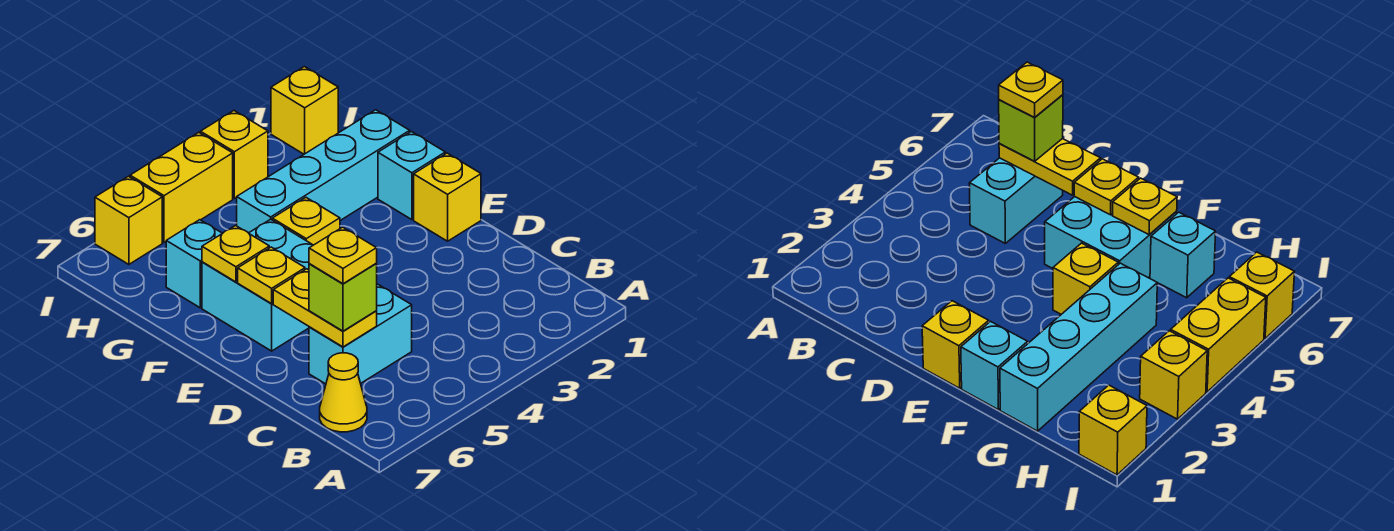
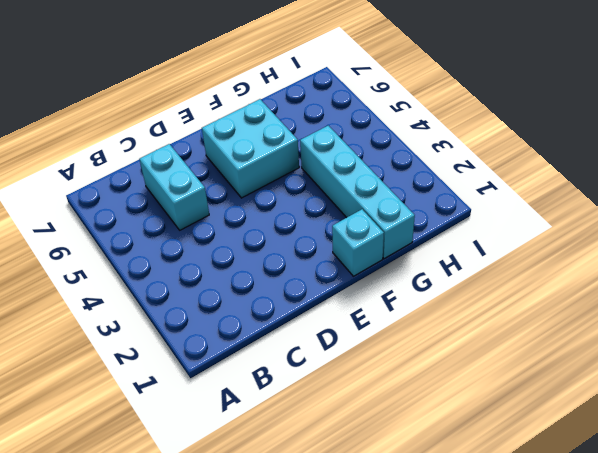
none -> yellow 1x1 cone [320,353,367,432]
none -> yellow 1x1 brick [414,153,481,241]
none -> yellow 1x1 brick [272,197,340,245]

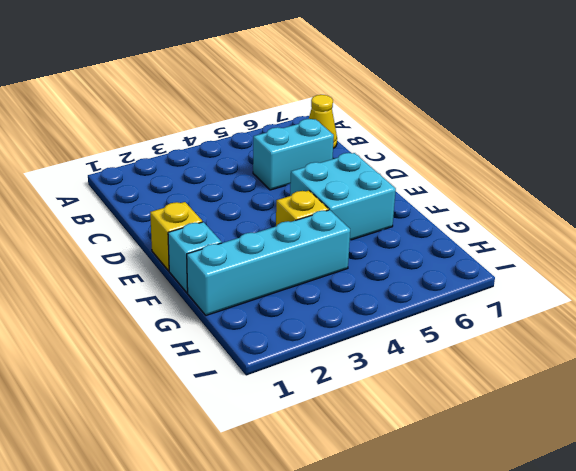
none -> cyan 1x1 brick [166,220,222,308]
none -> yellow 1x1 brick [271,67,338,154]
none -> yellow 1x1 brick [200,111,268,199]

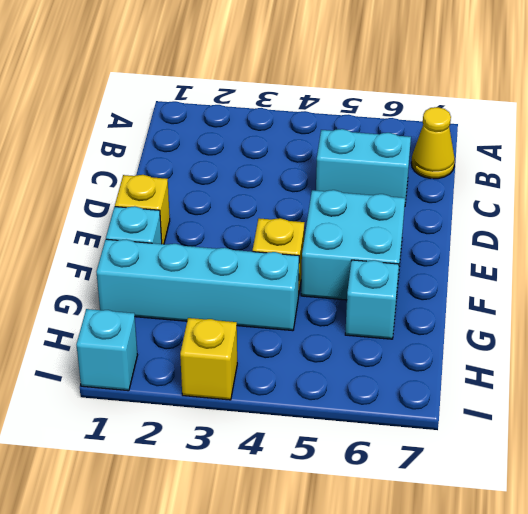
cyan 1x1 brick [76,309,137,391] -> yellow 1x1 brick [271,67,338,154]
none -> yellow 1x2 brick [130,132,233,242]
none -> yellow 1x1 brick [95,176,162,264]
none -> yellow 1x2 plate [273,269,377,347]

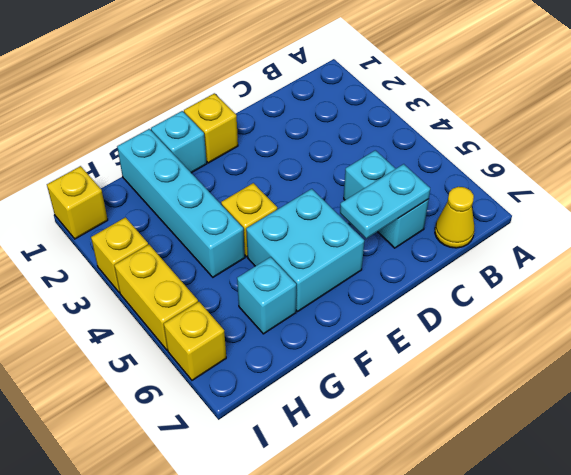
cyan 1x2 plate [340,164,430,239] -> yellow 1x2 plate [273,269,377,347]
none -> yellow 1x1 plate [238,247,305,304]
none -> yellow 1x1 plate [202,226,269,282]
none -> lime 1x1 brick [309,264,377,331]

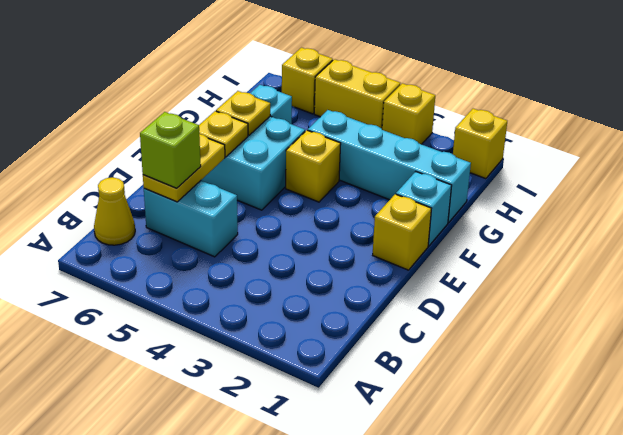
none -> yellow 1x1 plate [309,227,377,284]

